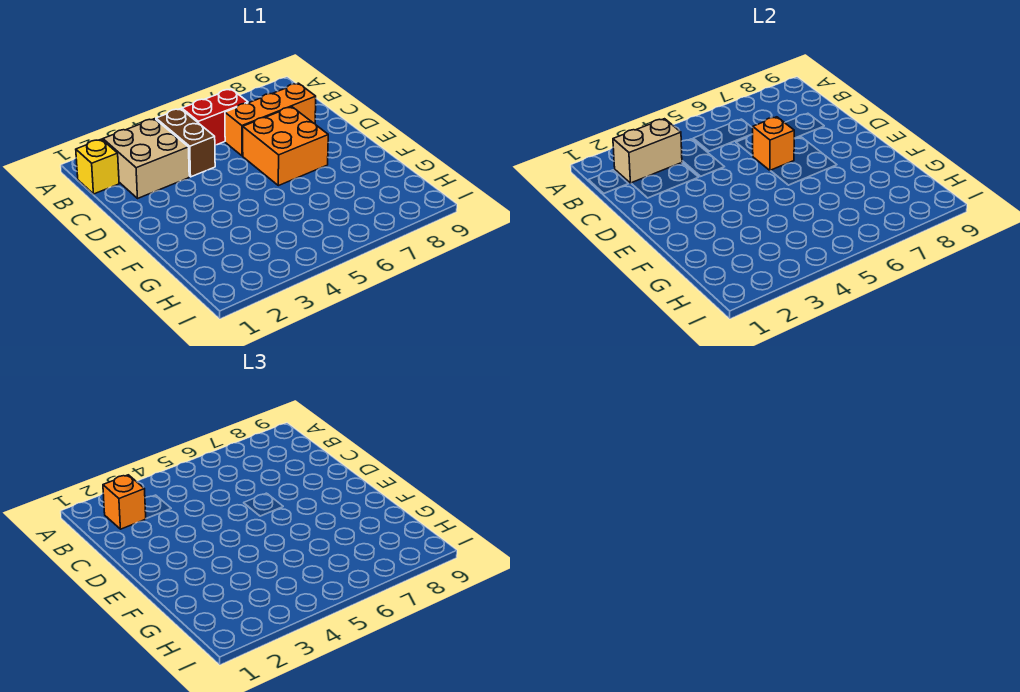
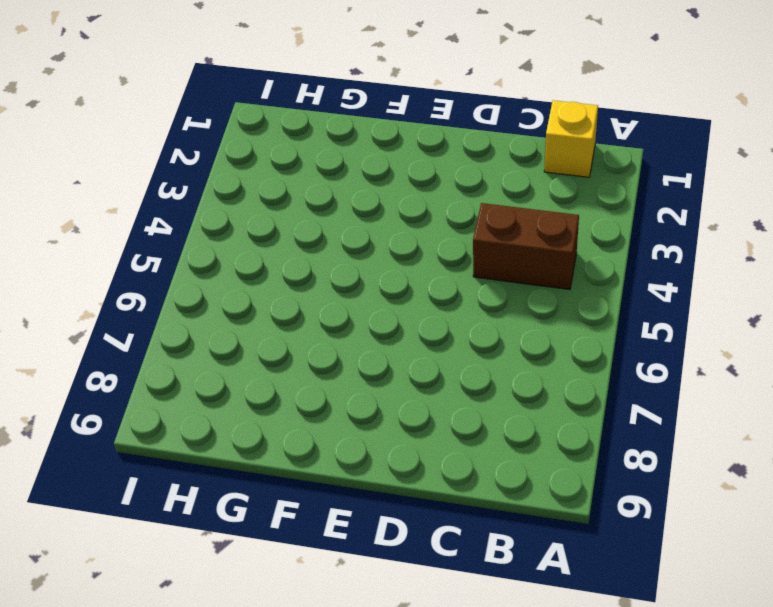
none -> tan 2x2 brick [103,119,189,198]
none -> red 1x2 brick [182,89,248,145]

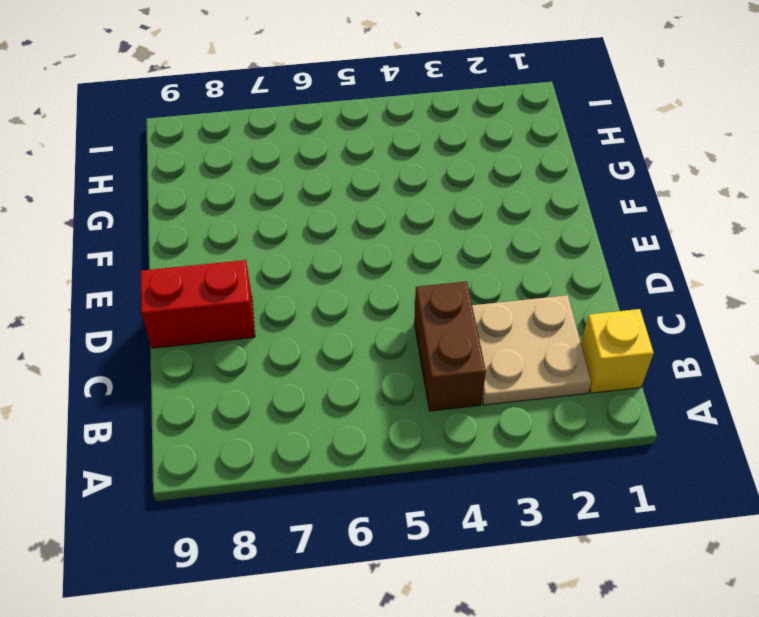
tan 2x2 plate [472,295,591,405] -> tan 2x2 brick [103,119,189,198]
red 1x2 brick [141,260,255,348] -> red 1x2 brick moved to [182,89,248,145]
none -> orange 1x3 brick [225,83,316,156]
none -> orange 2x2 brick [243,107,328,186]

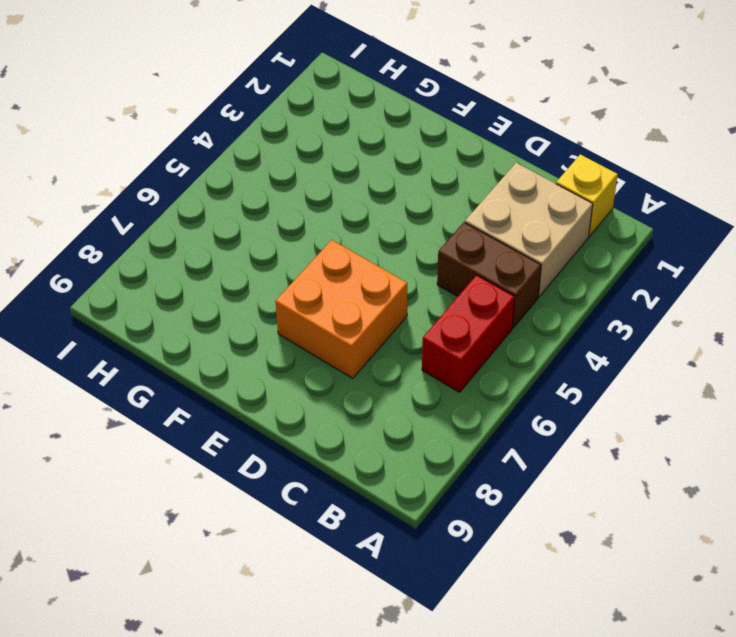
none -> orange 1x3 brick [225,83,316,156]
none -> tan 1x2 brick [613,119,682,183]

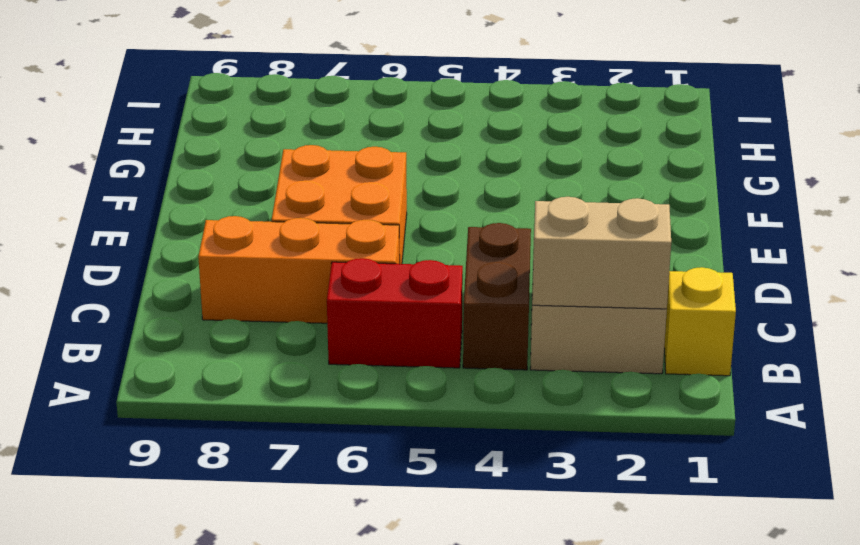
none -> orange 1x1 brick [753,117,794,171]
none -> orange 1x1 brick [103,475,146,529]

